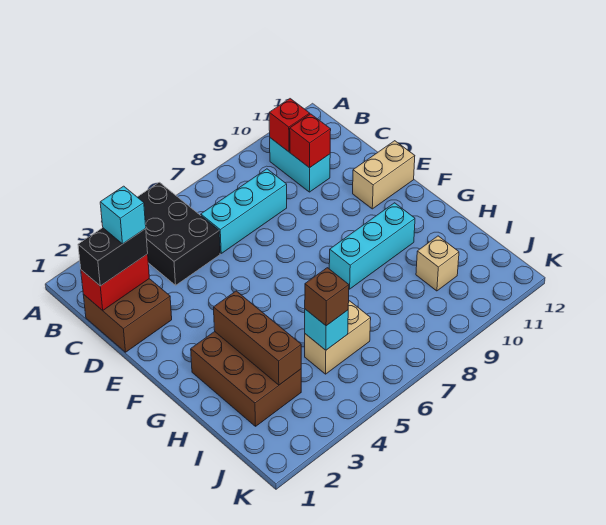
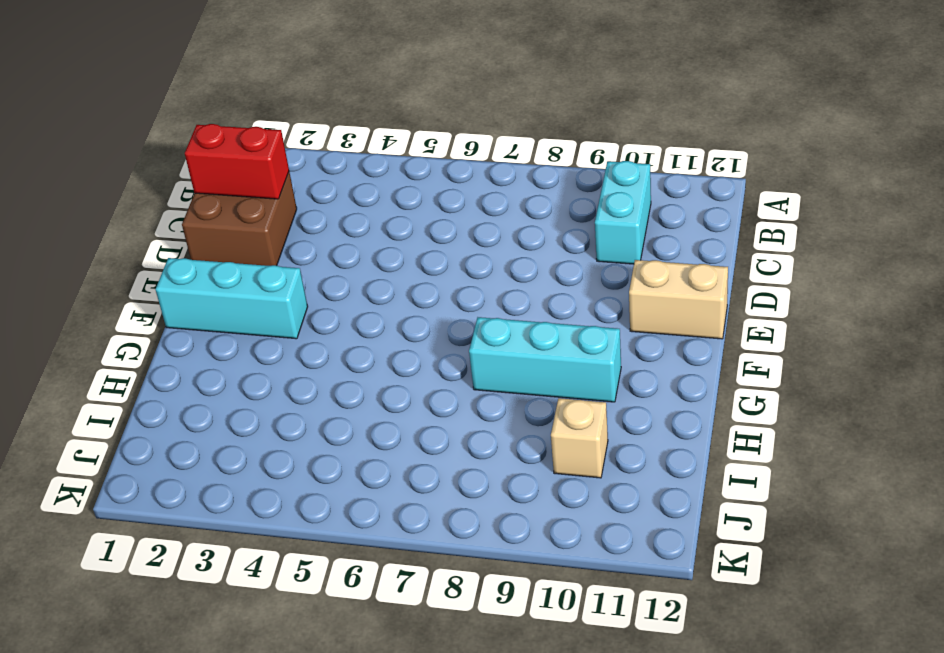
cyan 1x3 brick [156,258,308,339] -> cyan 1x3 brick moved to [201,169,287,253]
none -> black 2x3 brick [138,182,220,285]
none -> brown 2x3 brick [191,332,301,426]
none -> tan 1x2 brick [305,301,371,374]

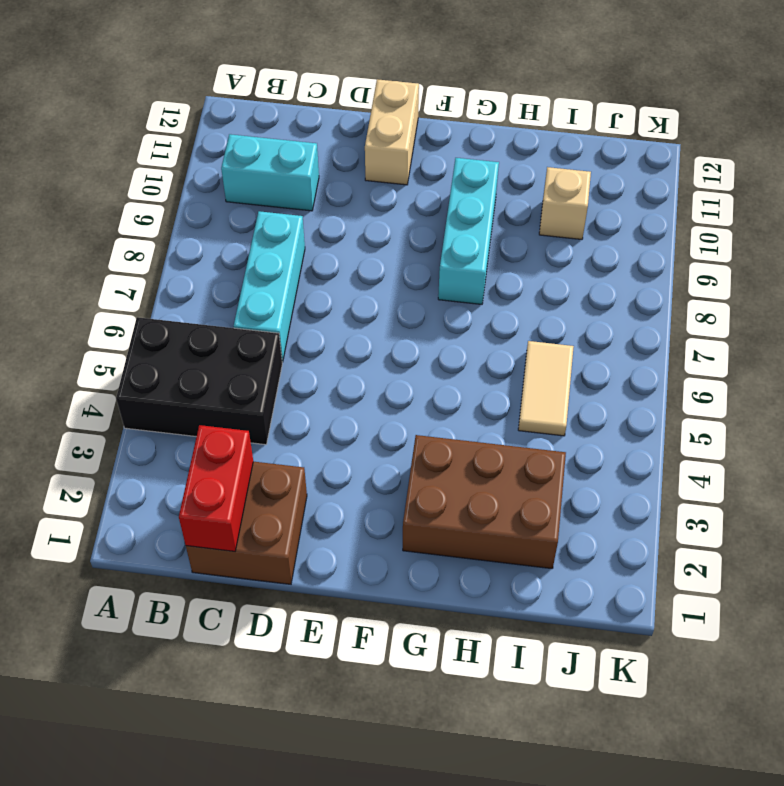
tan 1x2 tile [518,341,574,436] -> tan 1x2 brick [305,301,371,374]
none -> red 1x1 brick [269,99,310,152]
none -> red 1x1 brick [290,114,331,168]
none -> brown 1x3 brick [214,291,301,385]

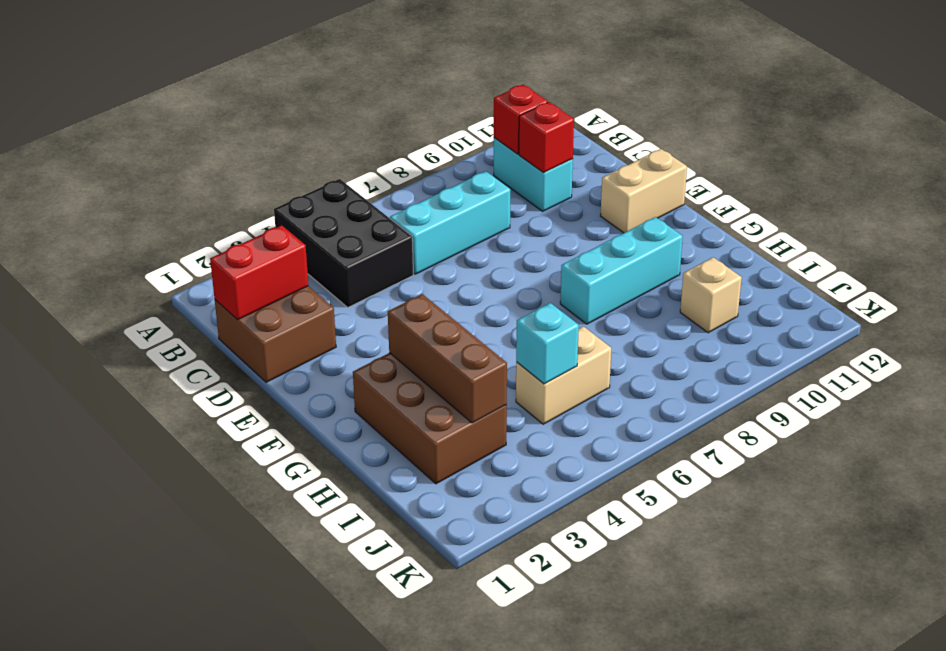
none -> black 1x2 brick [78,228,148,286]
none -> brown 1x1 brick [305,268,349,326]
none -> cyan 1x1 brick [100,186,146,244]

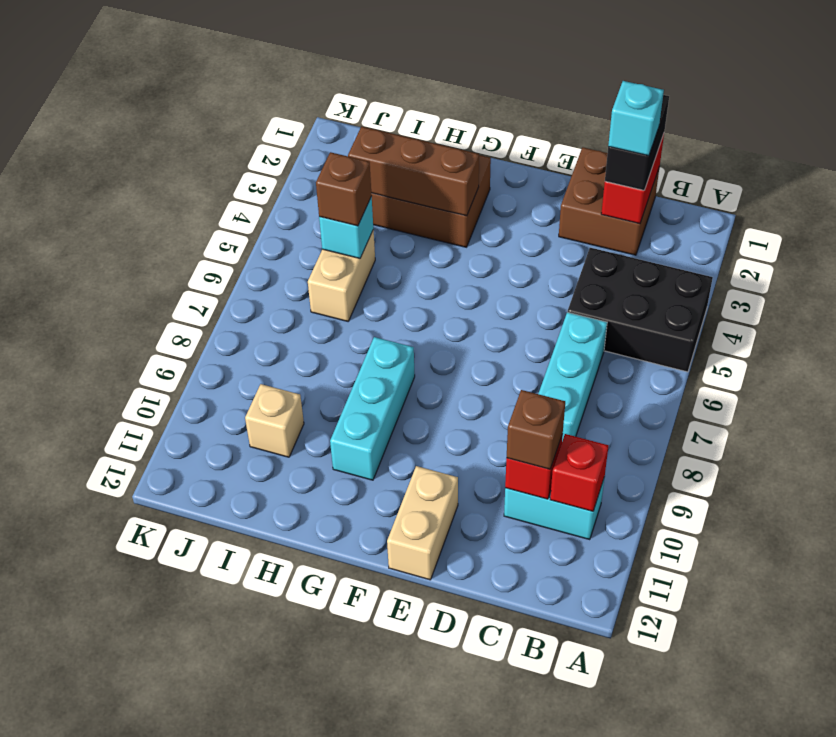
brown 1x1 brick [507,390,565,469] -> none

